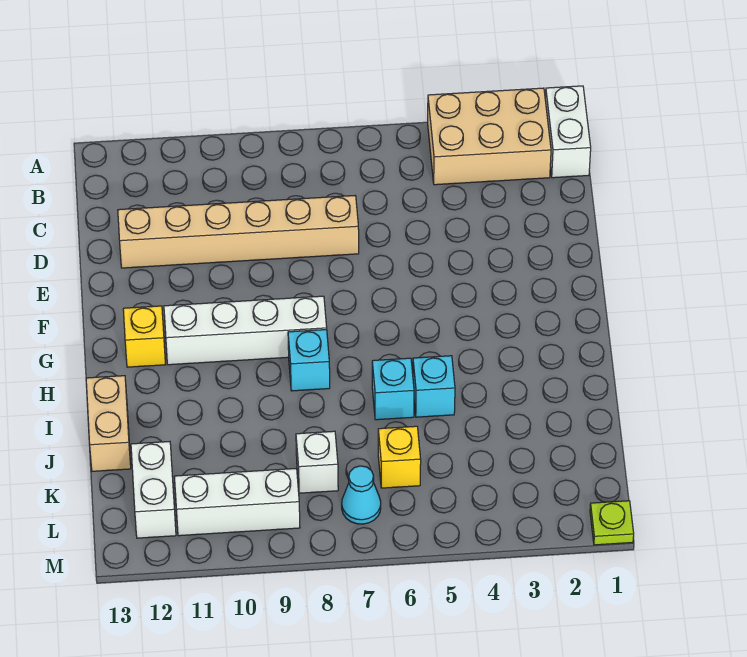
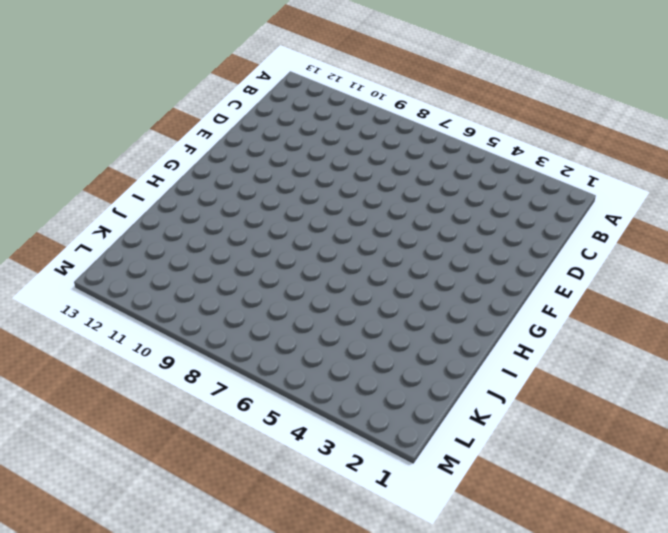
none -> white 1x2 brick [545,86,591,178]
none -> tan 2x3 brick [428,88,551,185]
none -> tan 1x6 brick [118,196,359,268]

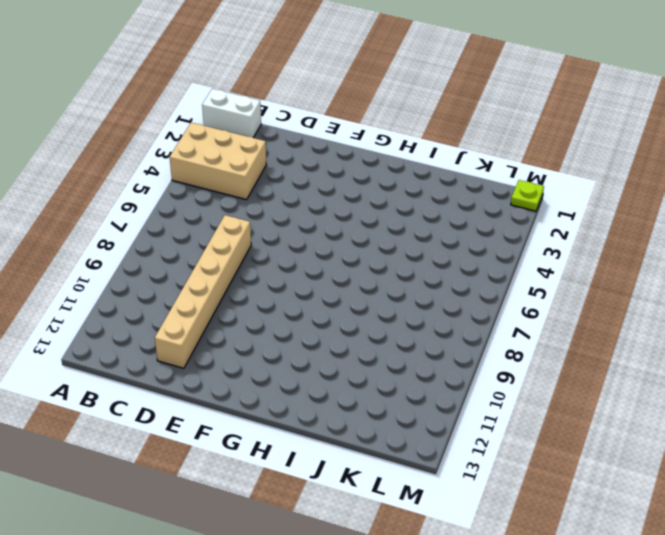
tan 2x3 brick [170,123,266,200] -> tan 2x3 brick turned to [428,88,551,185]
none -> white 1x4 brick [164,296,327,365]
none -> yellow 1x1 brick [123,306,165,367]
none -> cyan 1x1 brick [288,330,330,391]

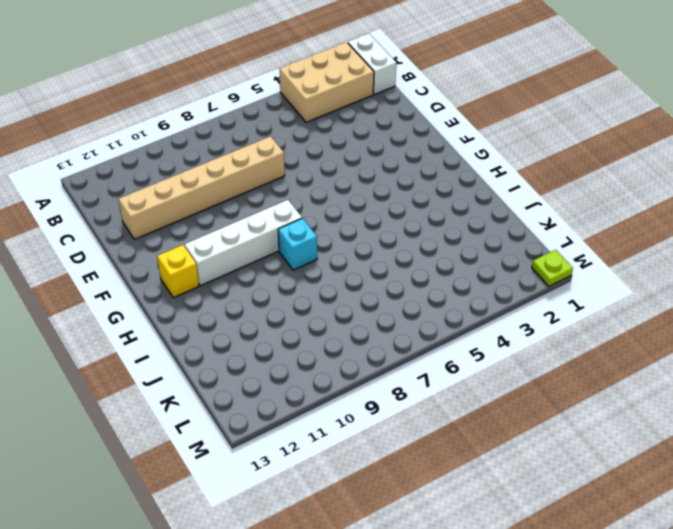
none -> cyan 1x1 brick [413,356,455,417]
none -> cyan 1x1 brick [372,358,414,420]
none -> tan 1x2 brick [86,376,131,471]

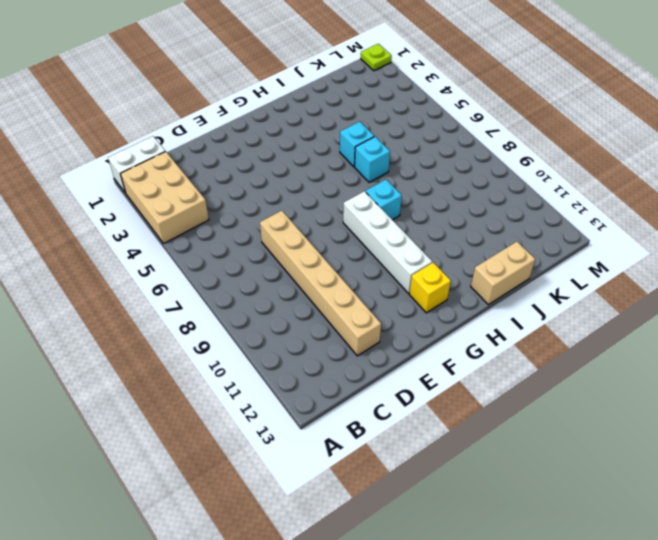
none -> yellow 1x1 brick [378,426,421,488]
none -> white 1x1 brick [296,431,338,493]
none -> white 1x2 brick [131,442,176,538]

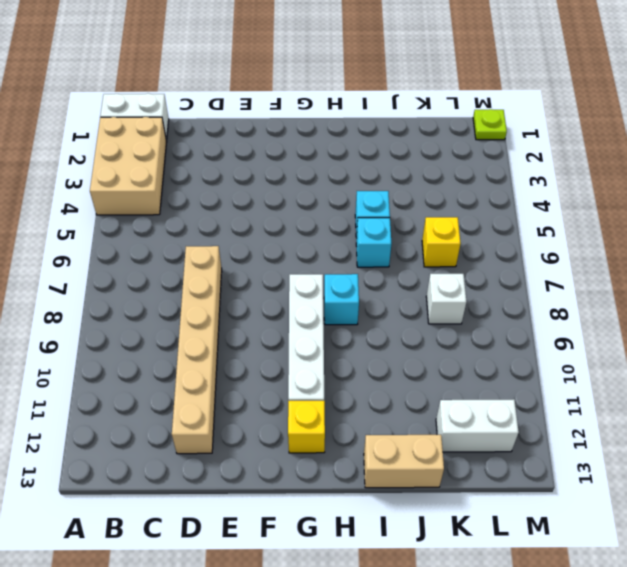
none -> cyan 1x1 cone [342,466,381,524]
none -> white 1x3 brick [174,469,300,536]

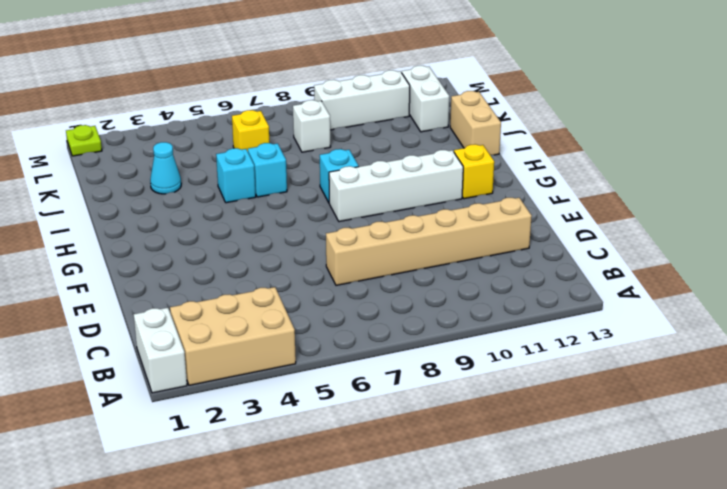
cyan 1x1 cone [150,142,181,194] -> cyan 1x1 cone moved to [342,466,381,524]

